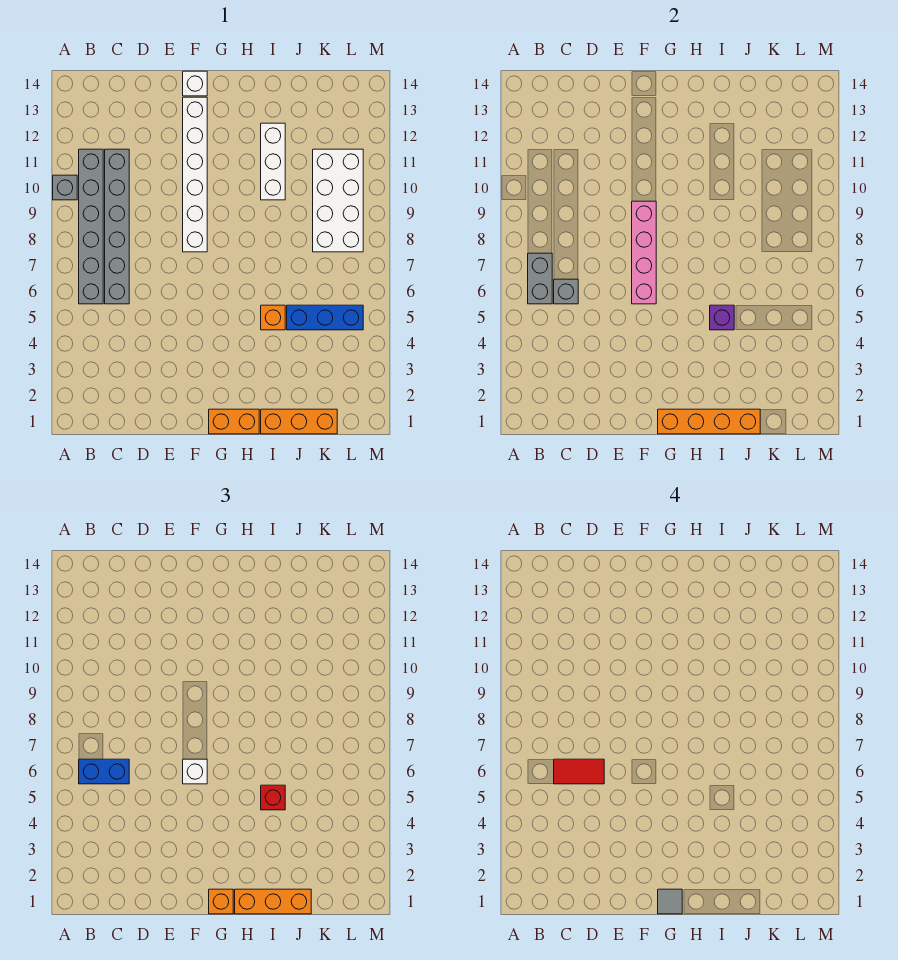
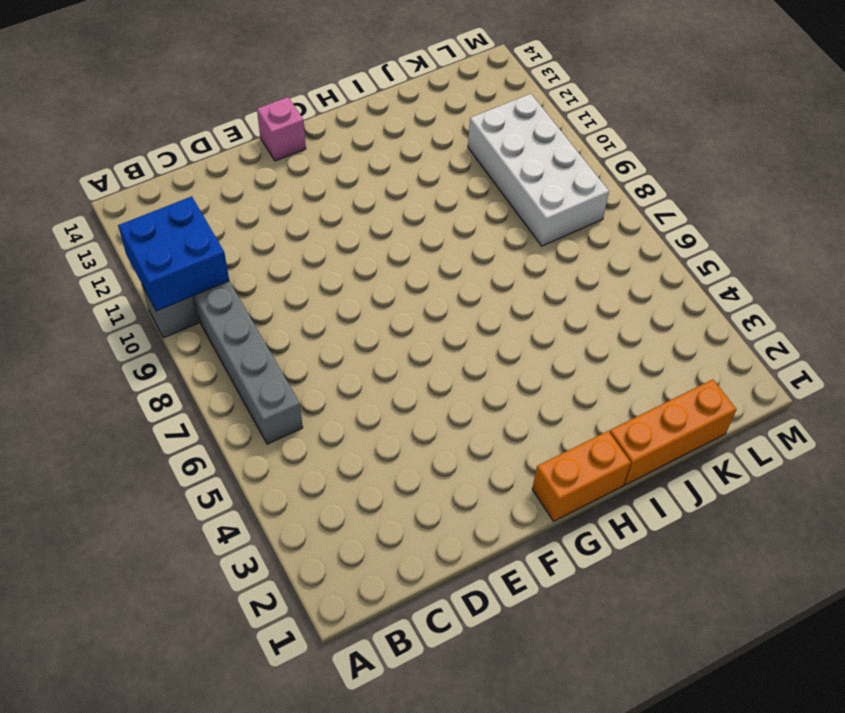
blue 2x2 brick [118,196,229,311] -> none
pink 1x1 brick [257,97,306,161] -> white 1x1 brick [183,71,207,96]
none -> grey 1x6 brick [105,149,129,304]
none -> white 1x6 brick [183,97,207,252]
none -> orange 1x1 brick [261,305,285,330]

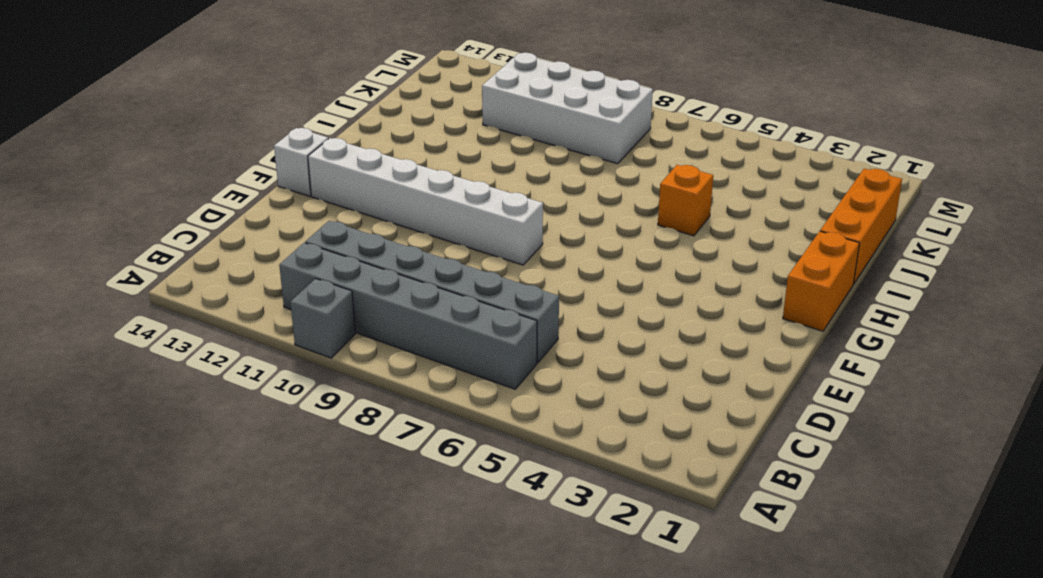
none -> white 1x3 brick [261,123,285,200]
none -> blue 1x3 brick [287,305,363,330]
none -> grey 1x2 brick [528,253,552,304]

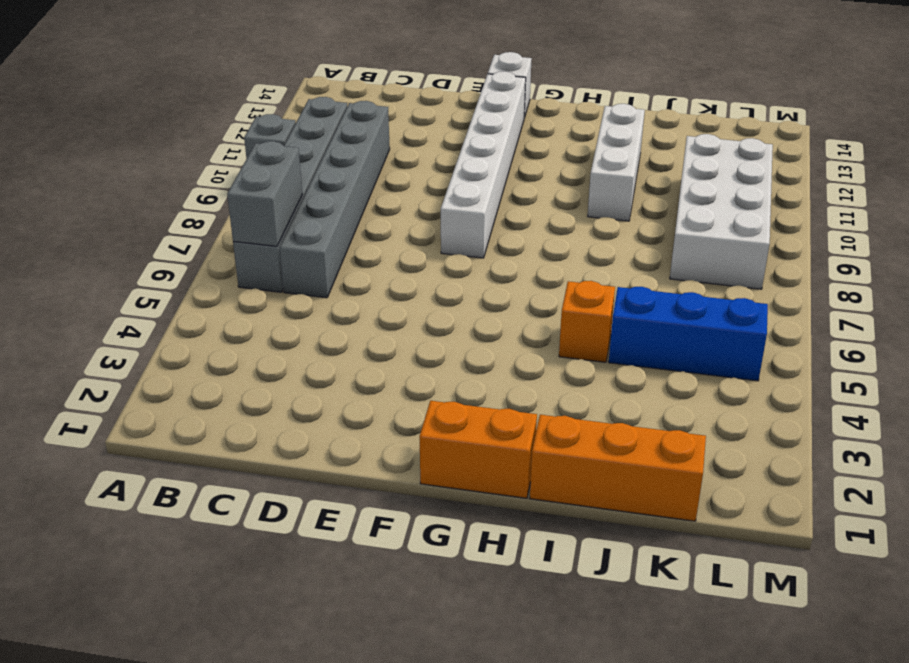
none -> grey 1x1 brick [554,279,578,304]
none -> pink 1x4 brick [632,201,656,304]
none -> orange 1x4 brick [658,409,760,434]

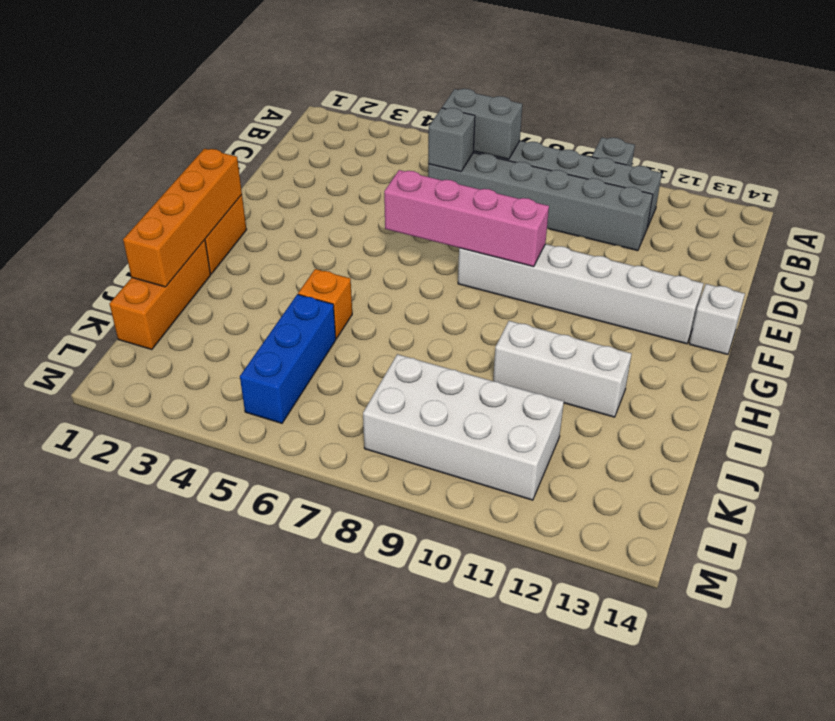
none -> purple 1x1 brick [710,305,734,330]
none -> blue 1x2 brick [79,759,129,784]
none -> white 1x1 brick [183,759,207,784]

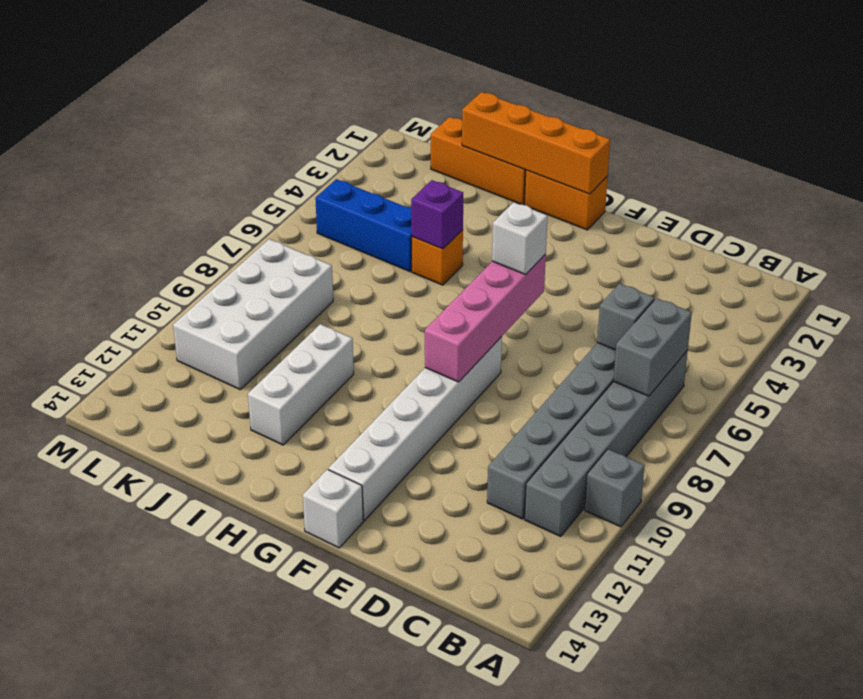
none -> blue 1x2 brick [79,759,129,784]
none -> orange 1x1 brick [209,889,233,914]
none -> orange 1x3 brick [235,889,311,914]

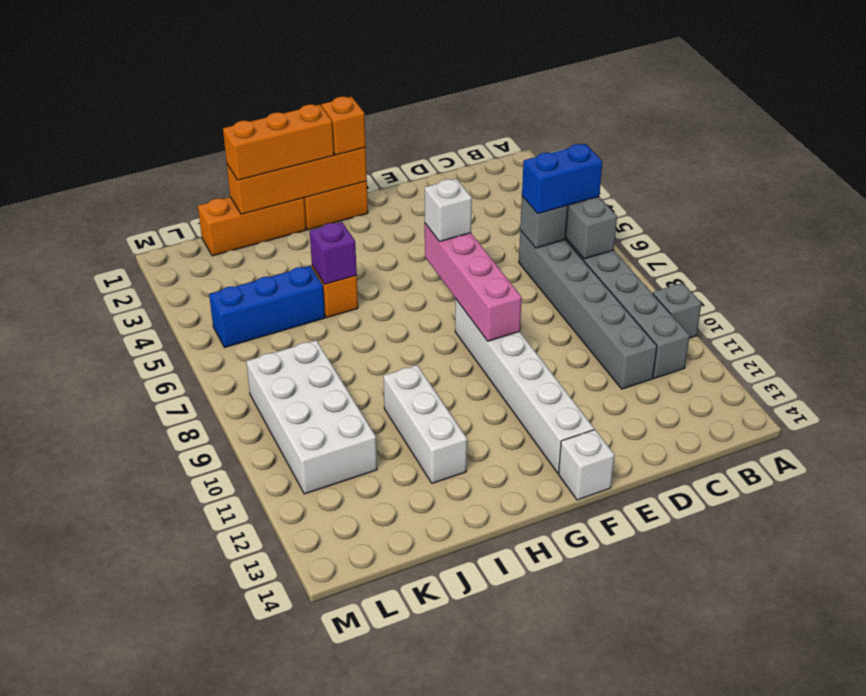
none -> red 1x1 brick [261,785,285,810]
none -> red 1x2 tile [554,759,604,784]
none -> grey 1x1 tile [658,889,682,914]

